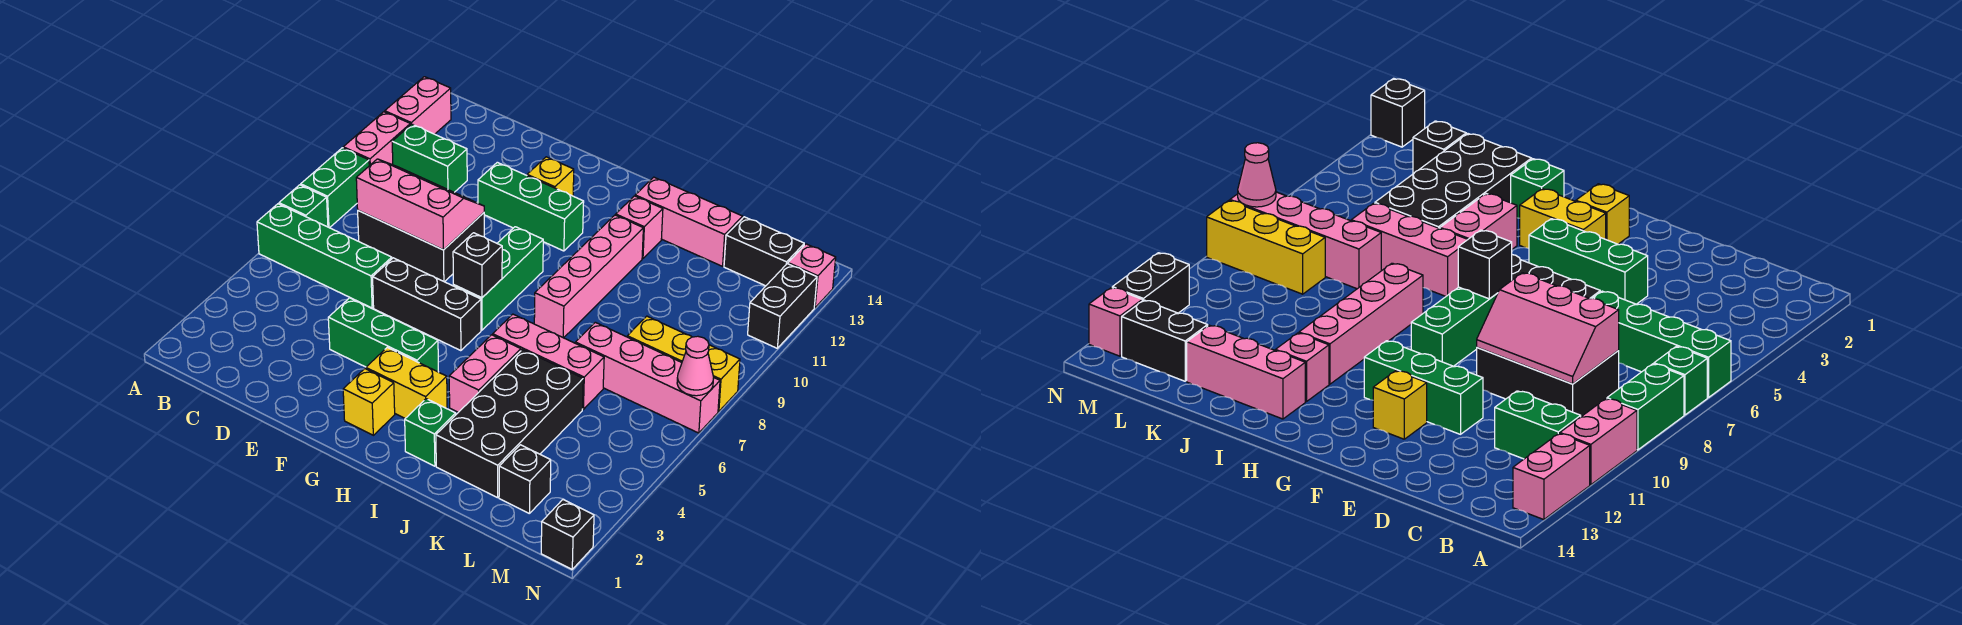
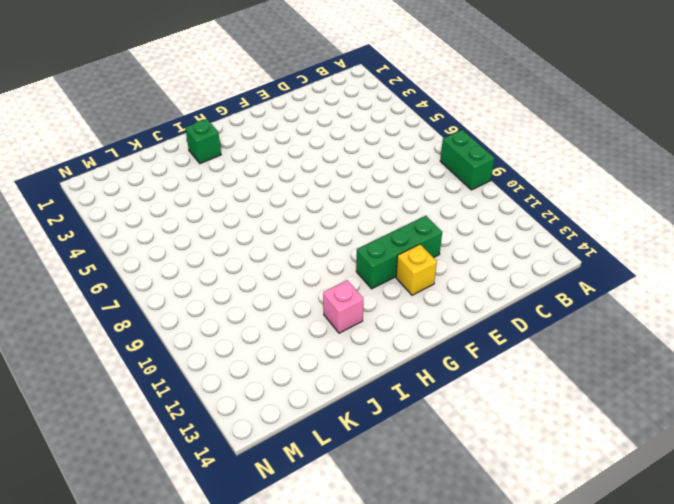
none -> green 1x4 brick [257,204,392,308]
none -> green 1x1 brick [279,185,328,227]
none -> pink 1x2 brick [343,112,410,166]
none -> pink 1x2 brick [385,77,451,134]

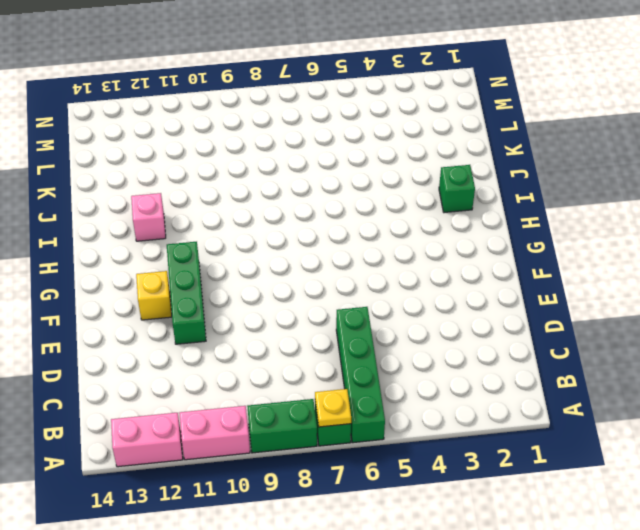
yellow 1x1 plate [315,389,351,427] -> none
none -> green 1x2 brick [392,124,467,192]
none -> black 2x3 brick [358,211,484,282]
none -> green 1x3 brick [328,298,438,372]
none -> black 1x3 brick [373,258,481,351]

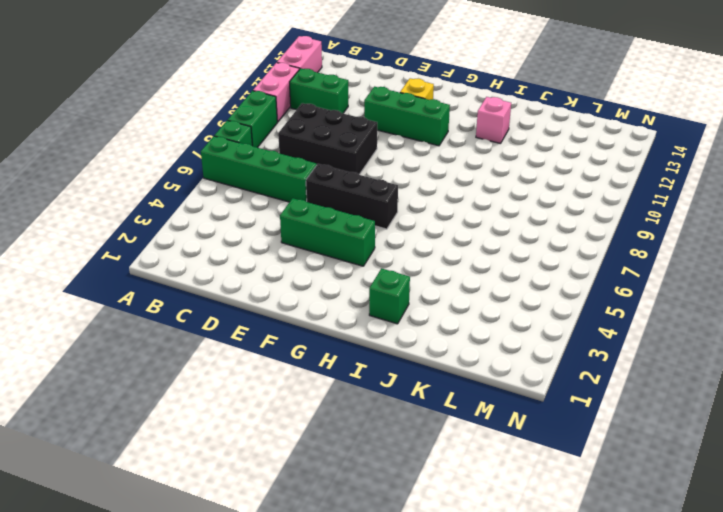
none -> yellow 1x1 brick [343,369,395,435]
none -> yellow 1x2 brick [366,347,447,418]
none -> green 1x3 brick [453,227,543,330]
none -> pink 1x2 brick [449,335,521,412]

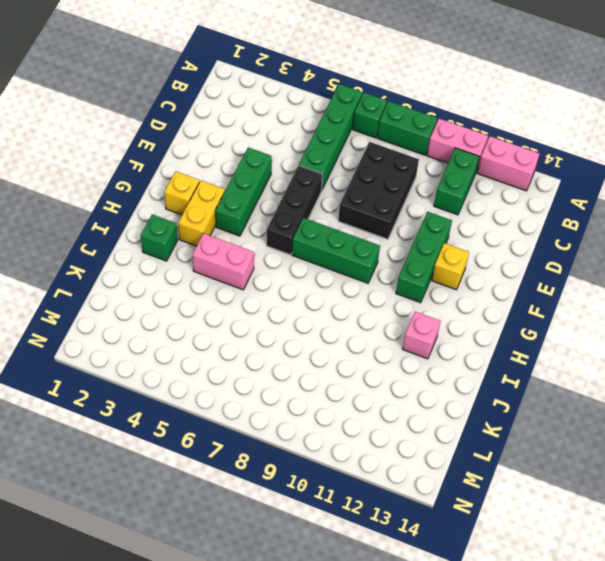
none -> pink 1x3 brick [493,314,604,409]
none -> pink 1x4 brick [534,215,643,338]
none -> pink 1x3 brick [635,177,743,266]
none -> black 2x4 brick [436,350,583,498]

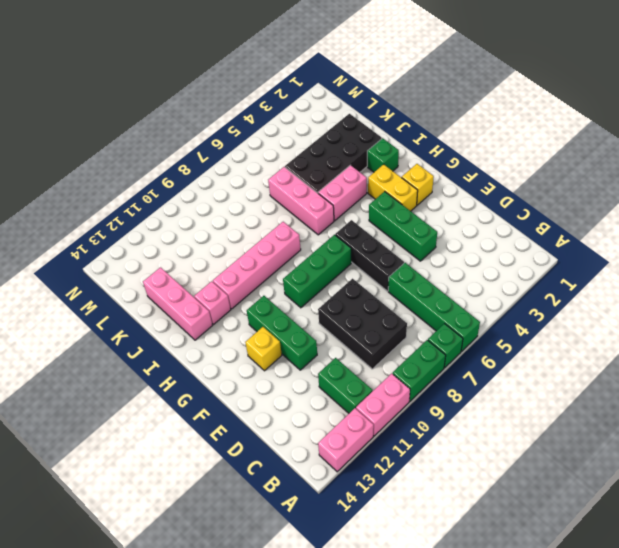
none -> pink 1x4 brick [575,322,720,433]
none -> black 1x1 brick [499,445,551,513]
none -> yellow 1x3 brick [627,316,740,411]
none -> black 1x2 brick [724,217,804,286]

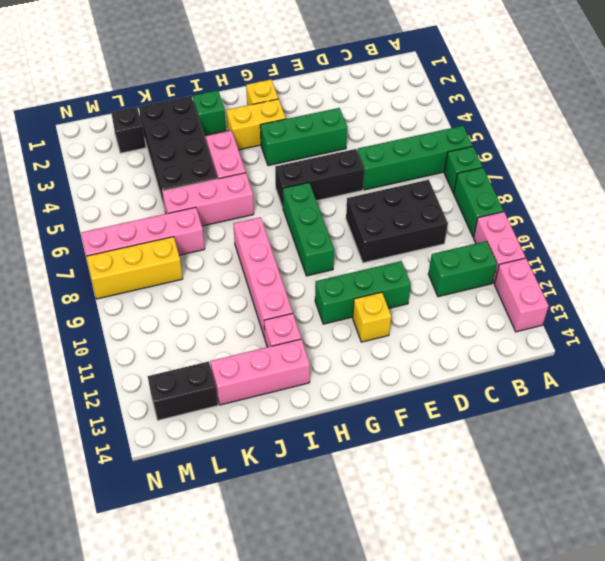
none -> black 1x1 brick [541,500,594,569]
none -> black 1x2 brick [748,264,817,348]
none -> pink 1x1 brick [788,244,836,308]
none -> pink 2x3 slope [356,159,484,250]

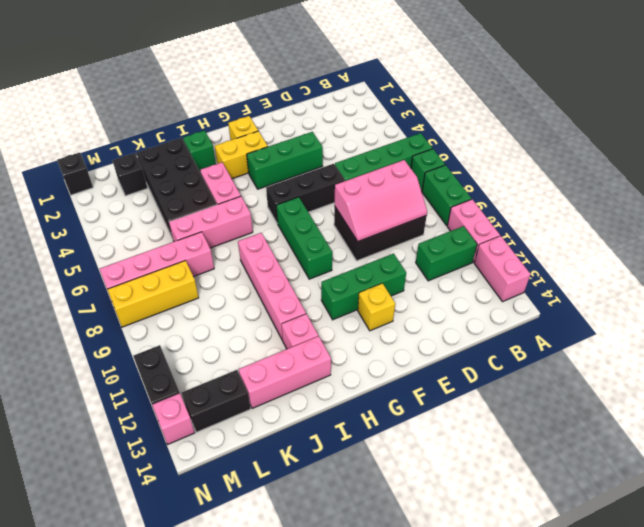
none -> black 1x1 brick [453,233,502,298]
none -> pink 1x1 cone [677,336,714,396]

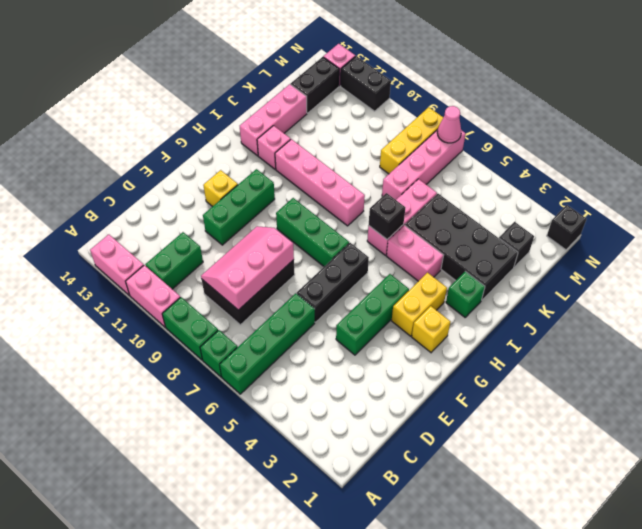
black 1x1 brick [369,193,405,239] -> black 1x1 brick moved to [453,233,502,298]

